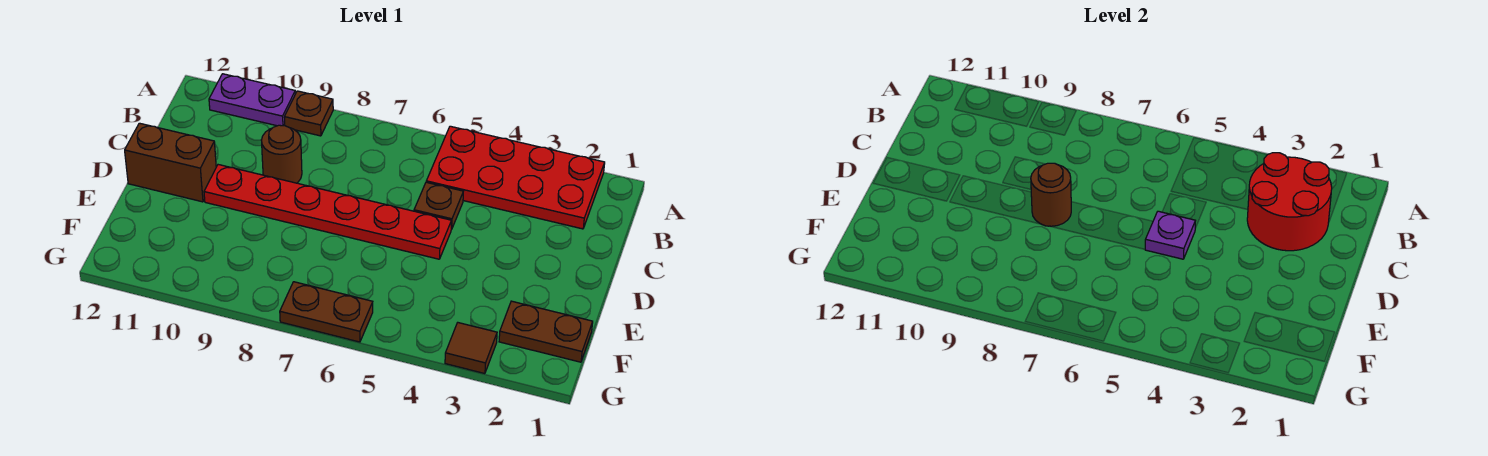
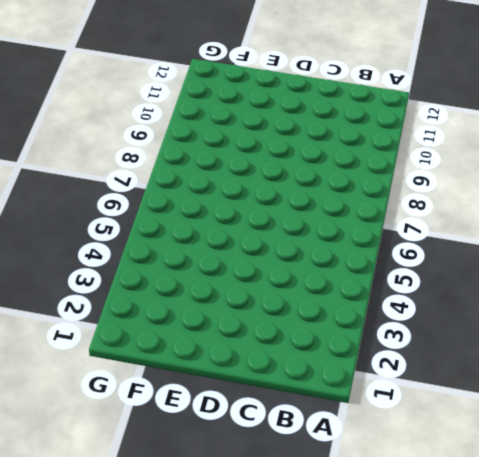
none -> red 2x4 plate [426,126,605,229]
none -> brown 1x1 plate [284,91,333,136]
none -> purple 1x2 plate [209,74,295,126]

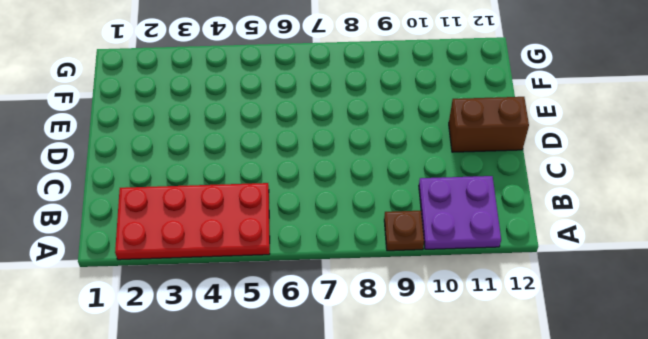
purple 2x2 plate [419,176,501,249] -> purple 1x2 plate [209,74,295,126]
none -> brown 1x1 plate [414,182,463,229]
none -> brown 1x1 round brick [261,125,302,183]
none -> red 1x6 plate [204,165,451,259]

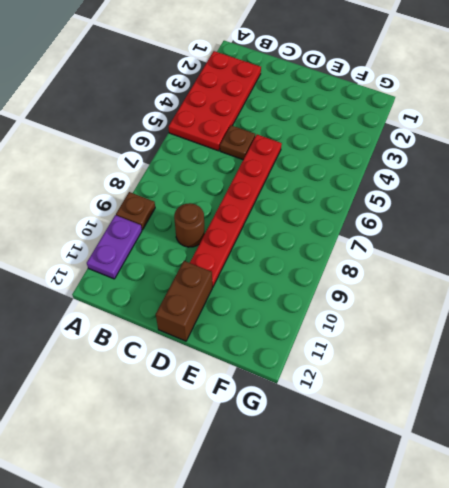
none -> brown 1x2 plate [499,301,593,362]
none -> brown 1x1 tile [445,323,497,374]
none -> brown 1x2 plate [280,282,373,342]

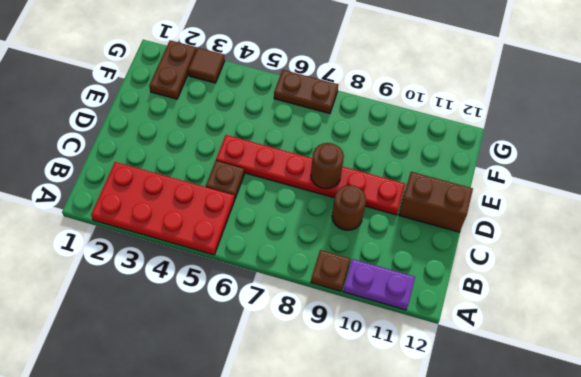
brown 1x2 plate [149,40,196,99] -> brown 1x2 plate turned to [499,301,593,362]
none -> red 2x2 round brick [1247,153,1332,251]
none -> purple 1x1 plate [1145,211,1195,259]

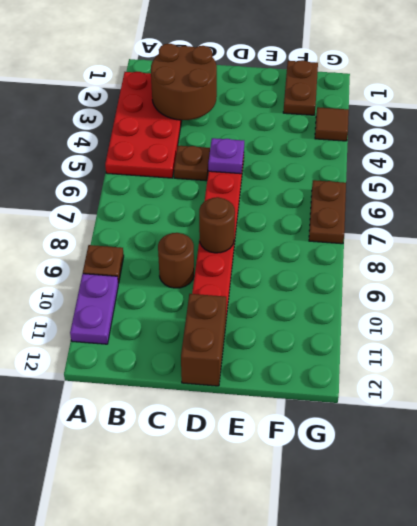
brown 2x2 round brick [151,44,217,120] -> red 2x2 round brick [1247,153,1332,251]

